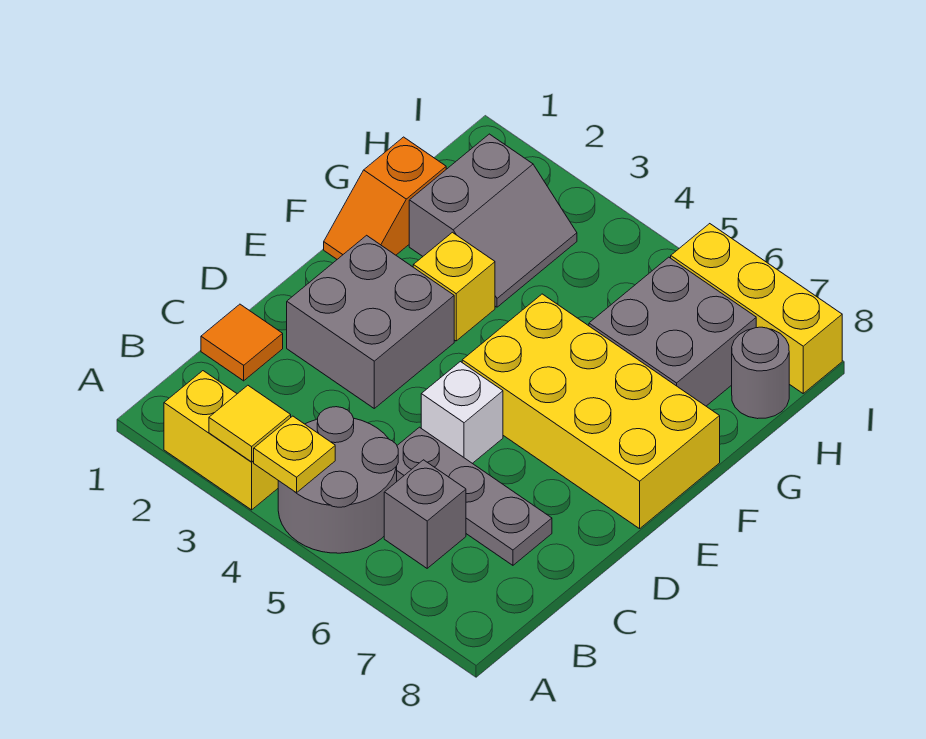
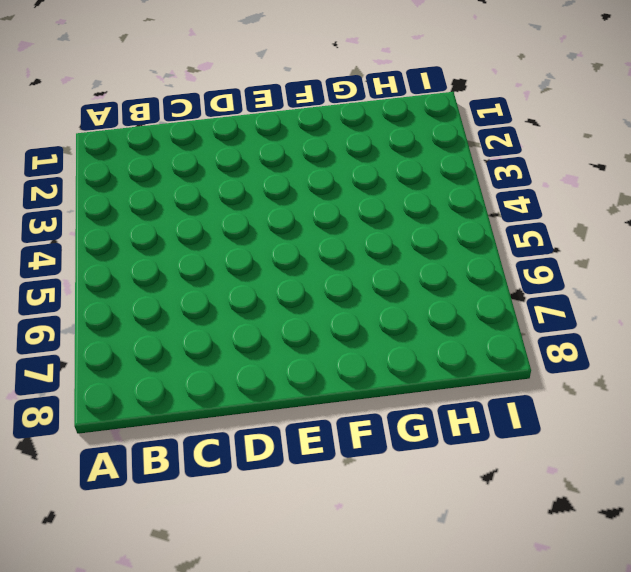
none -> yellow 1x2 brick [164,371,278,510]
none -> grey 2x2 round brick [278,407,398,553]
none -> grey 1x1 brick [384,460,466,568]

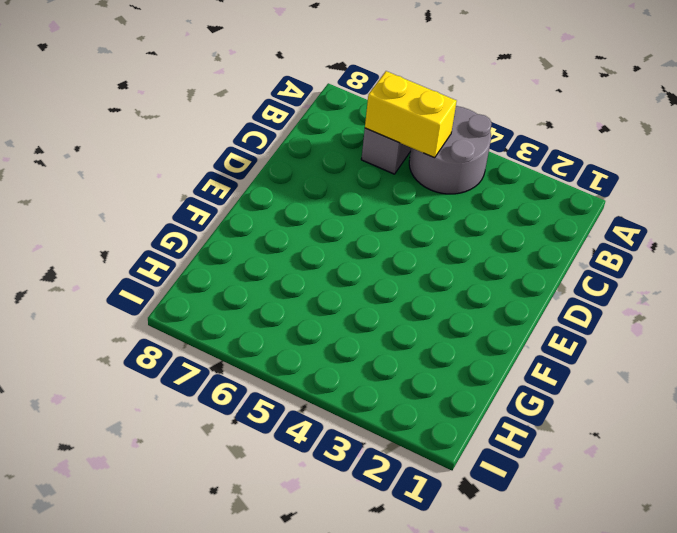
yellow 1x2 brick [365,71,457,158] -> yellow 1x2 brick moved to [164,371,278,510]
none -> orange 1x1 tile [201,304,283,381]
none -> grey 1x3 plate [397,427,552,565]
none -> grey 2x2 brick [287,235,454,408]

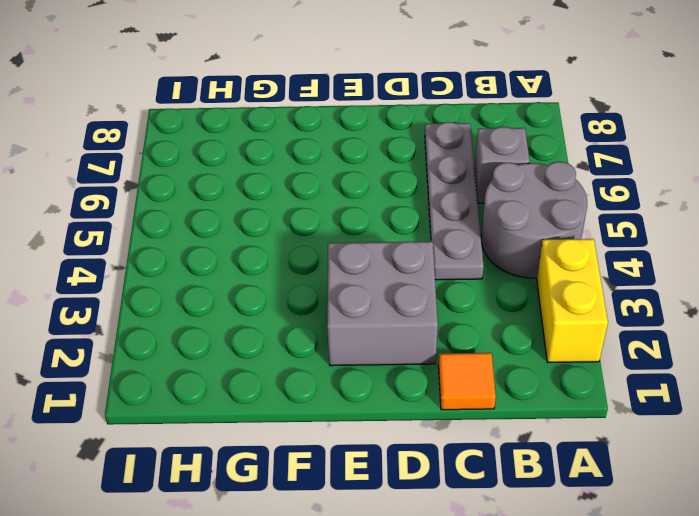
grey 1x4 plate [425,122,484,280] -> grey 1x3 plate [397,427,552,565]
none -> white 1x1 brick [421,362,503,463]
none -> yellow 2x4 brick [462,294,720,529]
none -> orange 1x2 slope [324,137,446,259]

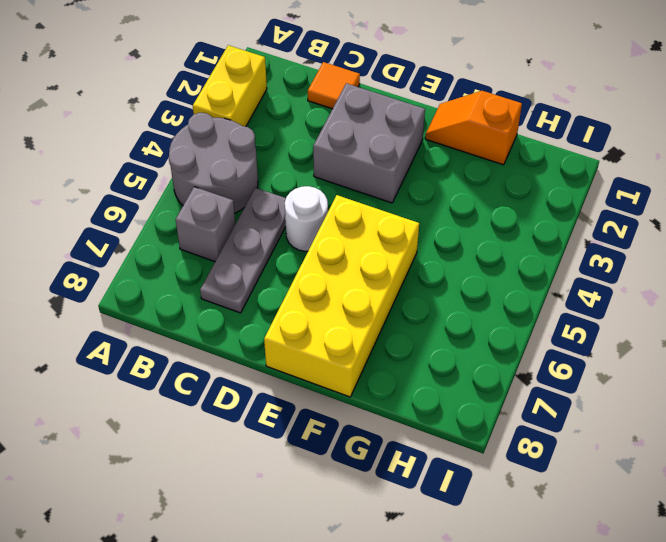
white 1x1 round brick [285,186,328,251] -> white 1x1 brick [421,362,503,463]
none -> yellow 1x1 brick [413,232,495,341]
none -> grey 2x2 slope [409,134,577,307]
none -> grey 2x2 brick [589,257,756,406]

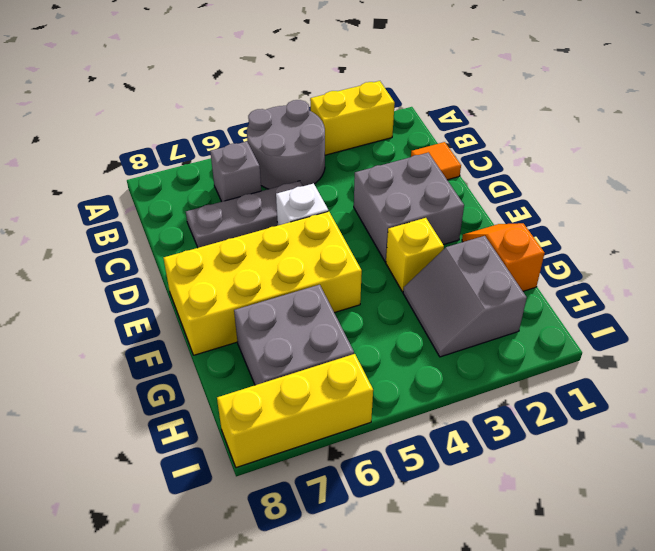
none -> grey 1x1 round brick [732,327,789,419]
none -> yellow 1x1 tile [209,385,291,462]
none -> yellow 1x1 plate [254,416,335,493]

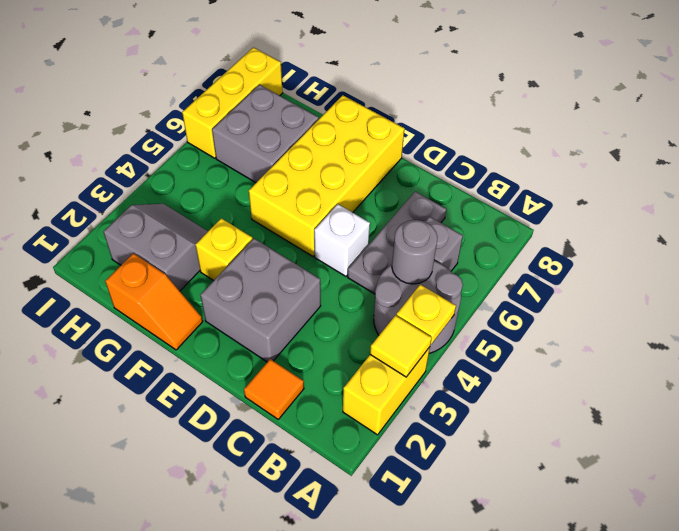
grey 1x1 round brick [392,220,438,284] -> grey 1x1 round brick moved to [732,327,789,419]

